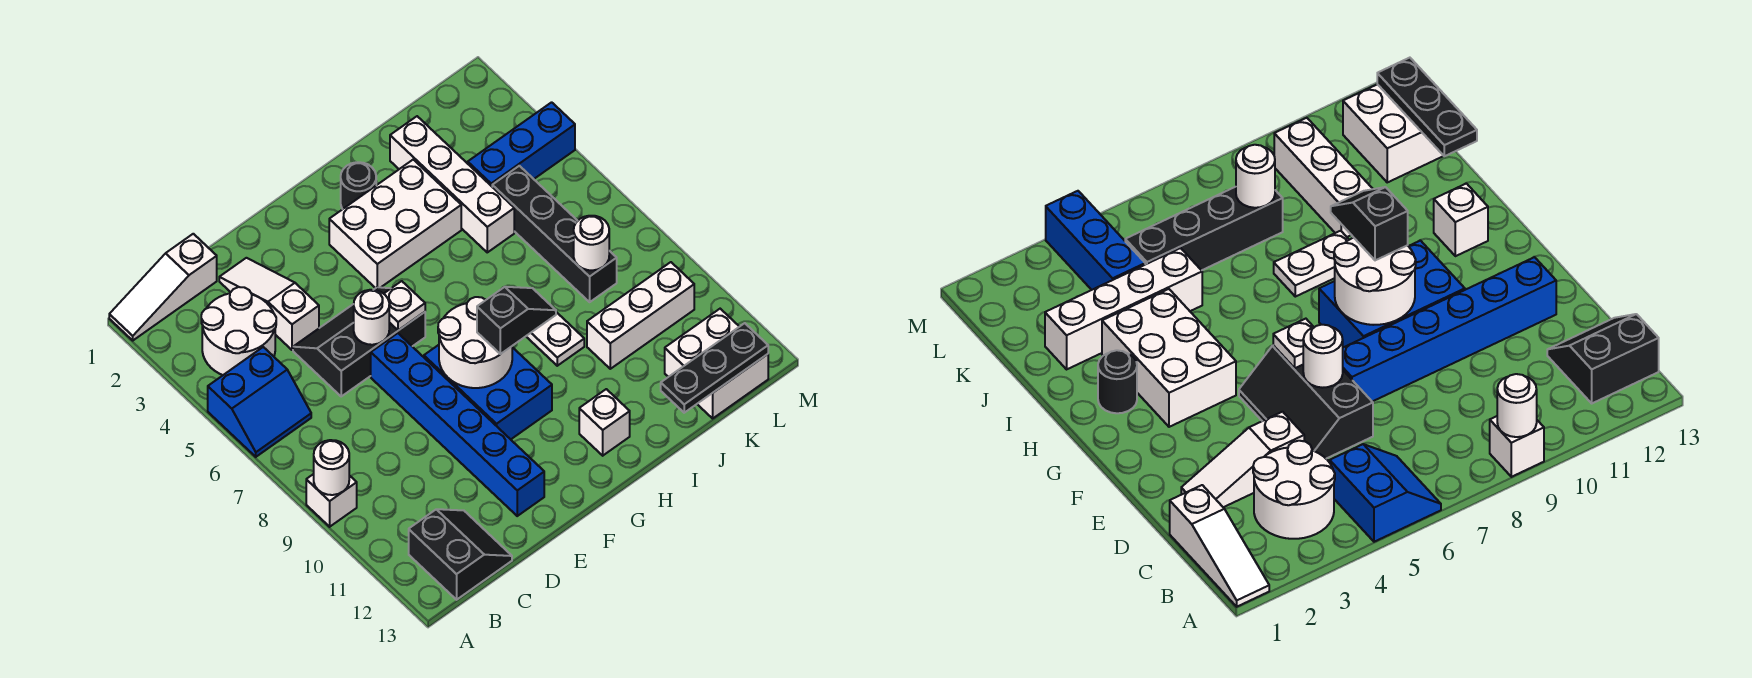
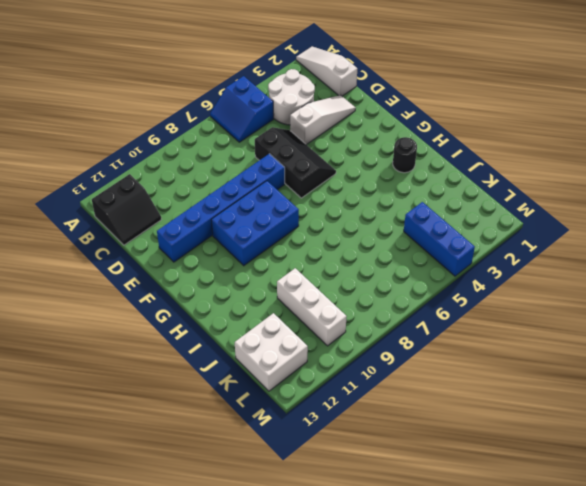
none -> white 1x1 brick [306,474,357,527]
none -> white 2x3 brick [329,160,461,288]
none -> white 1x1 brick [579,389,630,456]

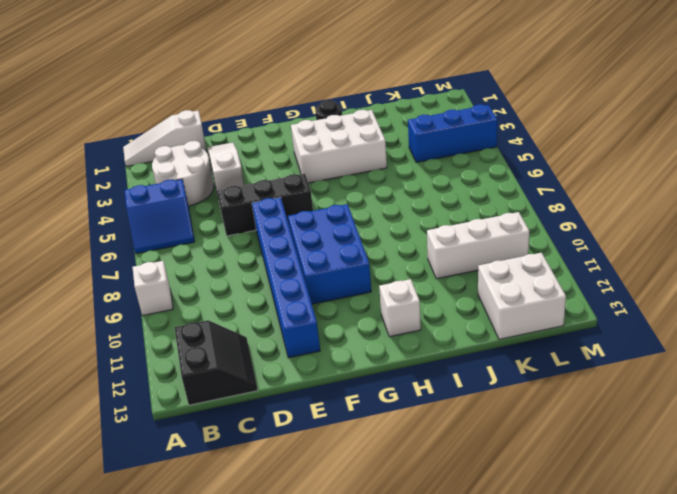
none -> white 1x2 plate [526,312,584,366]
none -> white 1x4 brick [390,116,514,252]
none -> black 1x4 brick [492,166,617,302]

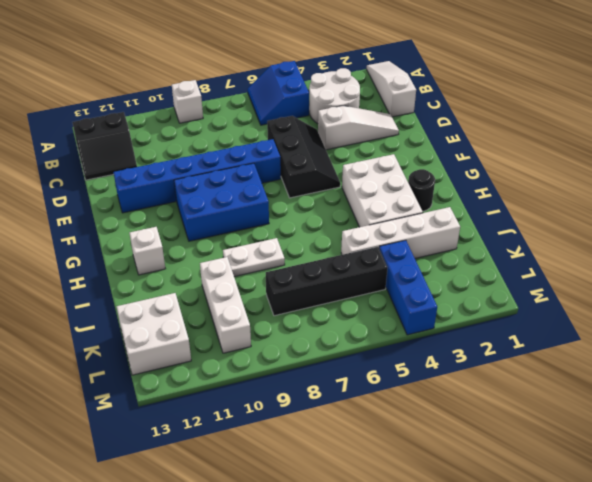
none -> white 1x1 round brick [314,440,349,495]
none -> white 1x1 round brick [354,290,389,345]
none -> white 1x1 plate [384,281,425,330]

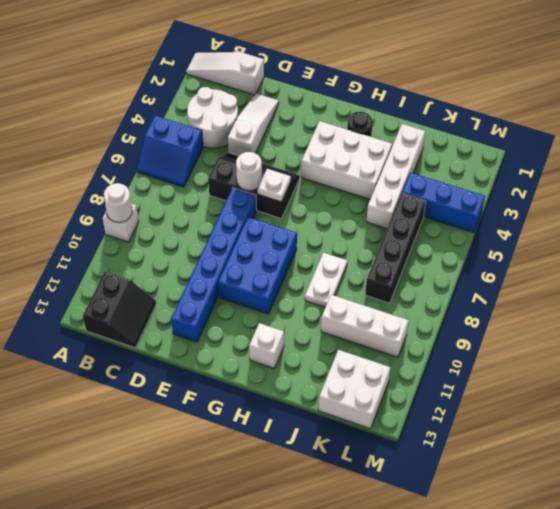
none -> white 2x2 round brick [438,297,512,388]
none -> black 1x3 plate [661,323,768,413]
none -> white 1x1 round brick [574,216,609,270]

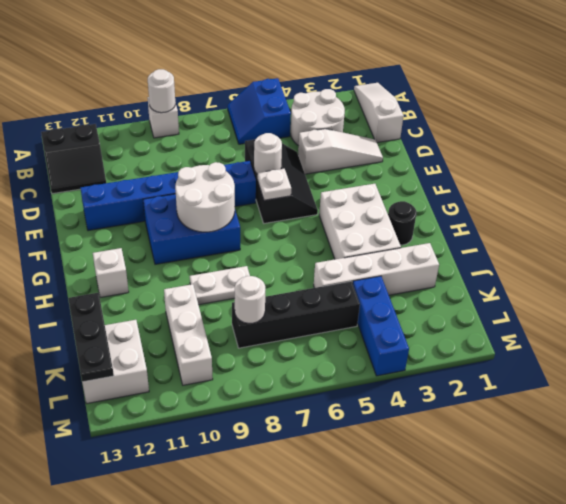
none -> black 1x2 slope [477,287,556,354]

